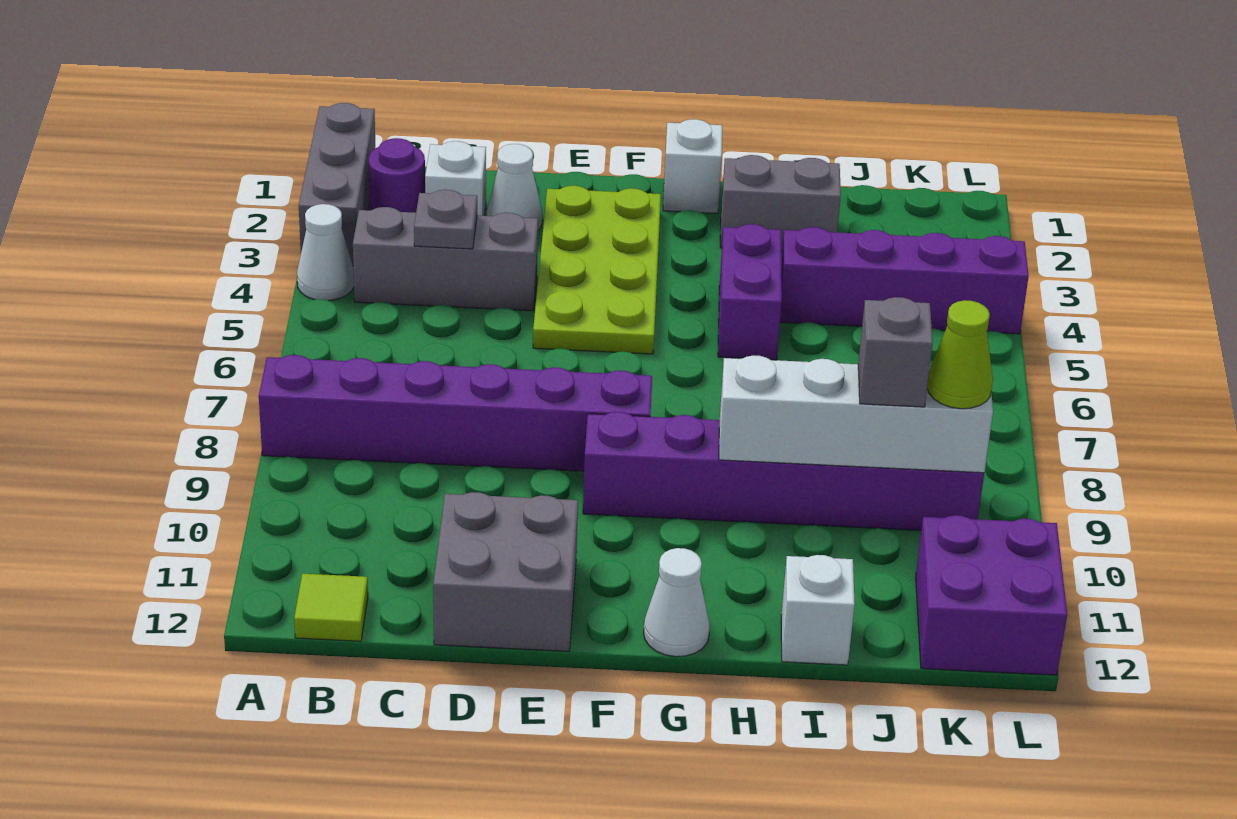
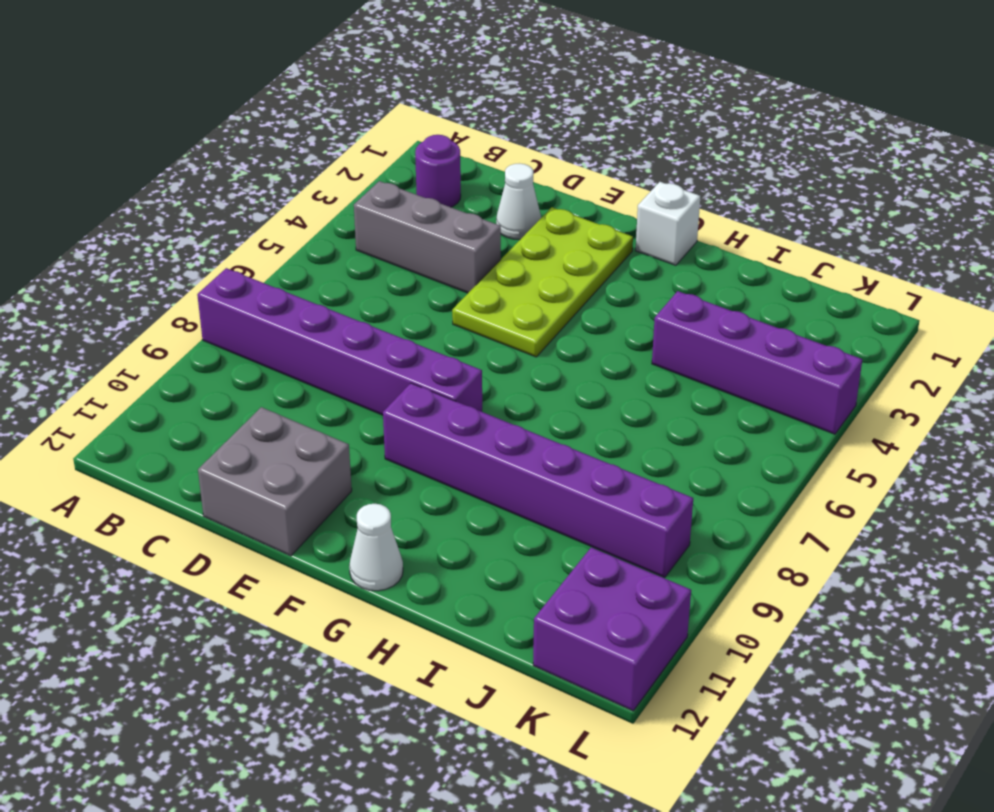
none -> grey 1x3 brick [299,103,375,265]
none -> white 1x1 cone [297,204,354,301]
none -> lime 1x1 tile [294,574,368,641]

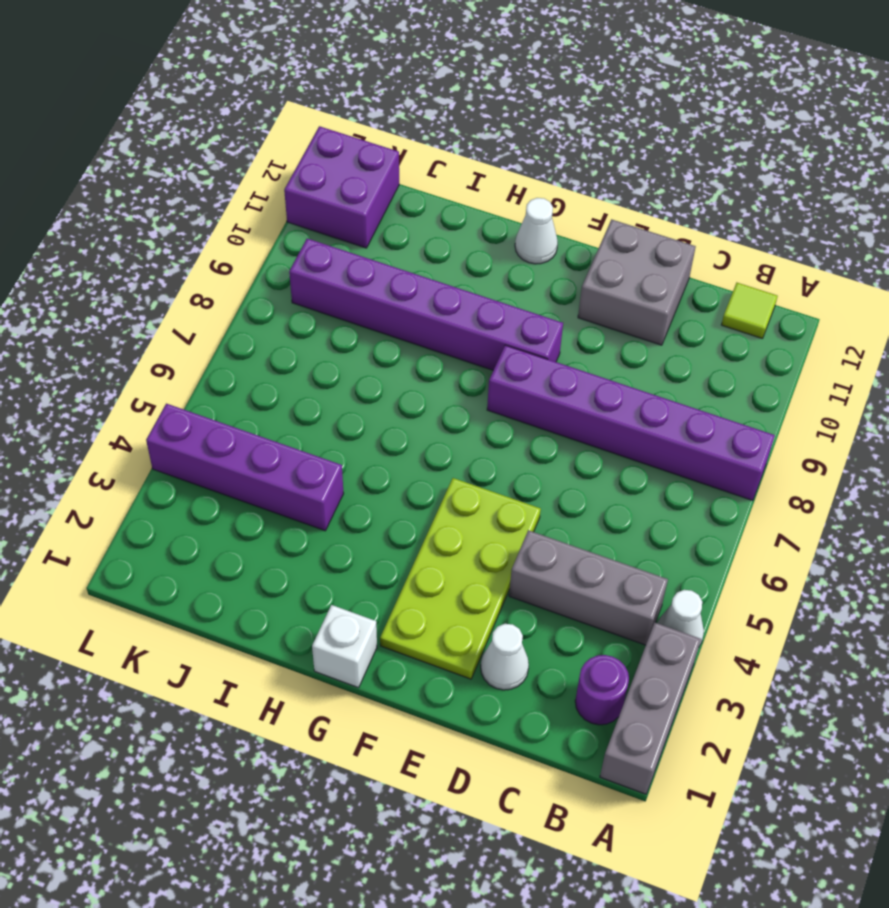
none -> white 1x1 brick [425,141,486,216]
none -> grey 1x2 brick [720,155,841,251]
none -> purple 1x2 brick [718,224,782,360]

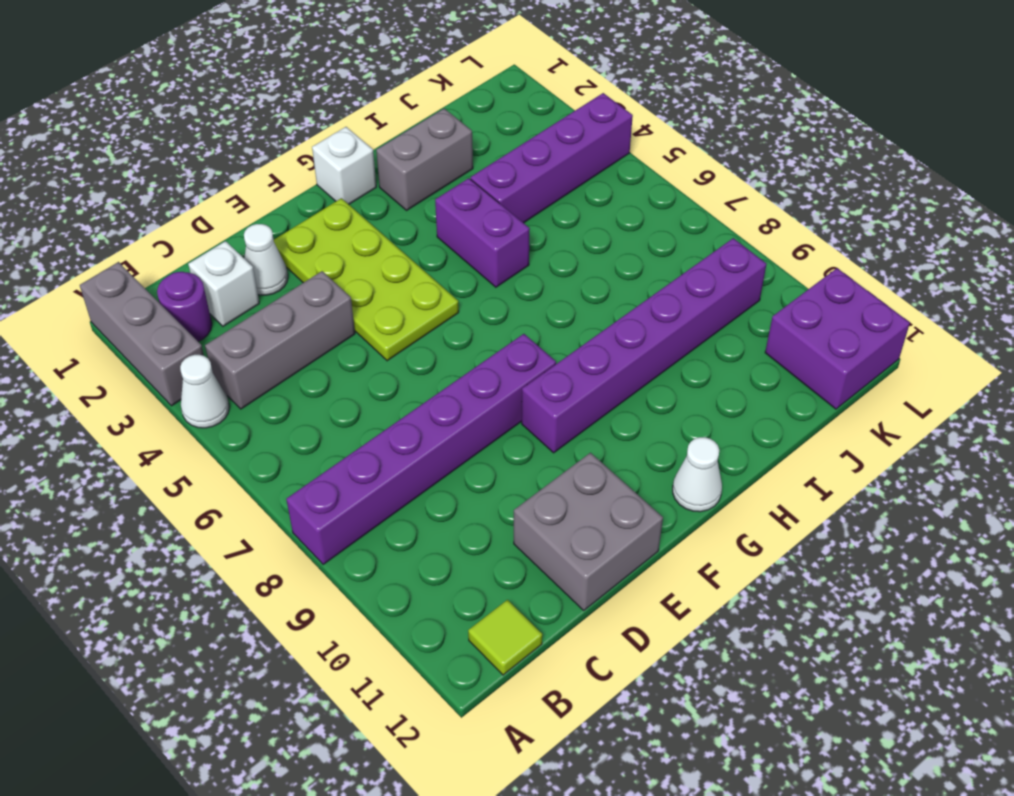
none -> white 1x1 brick [781,555,855,665]
none -> grey 1x1 plate [414,190,477,249]
none -> white 1x4 brick [719,355,993,473]

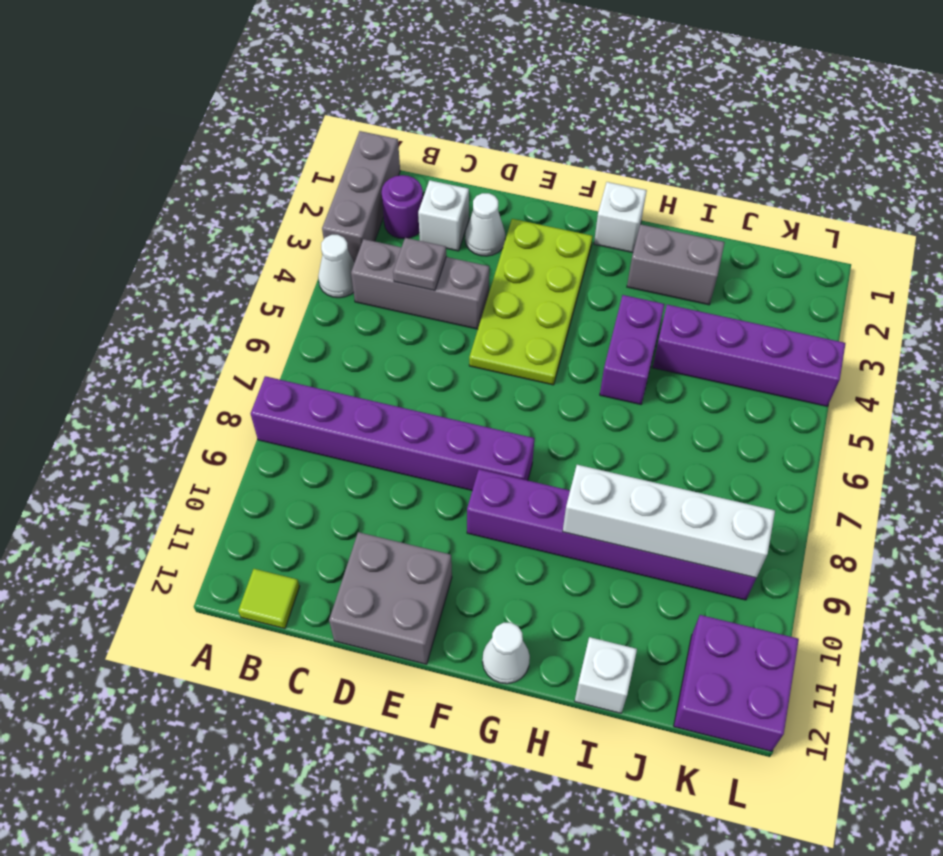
none -> grey 1x1 brick [858,297,933,407]
none -> lime 1x1 cone [927,300,993,409]

